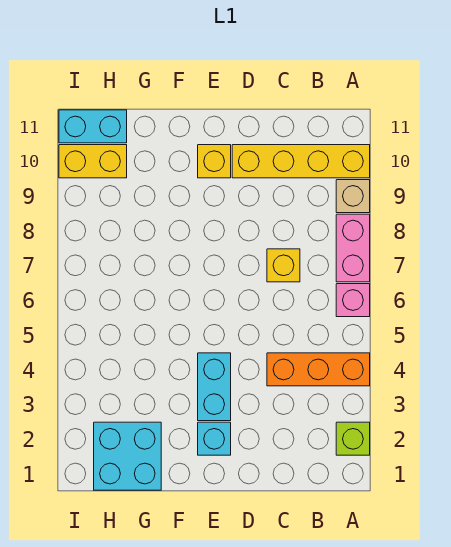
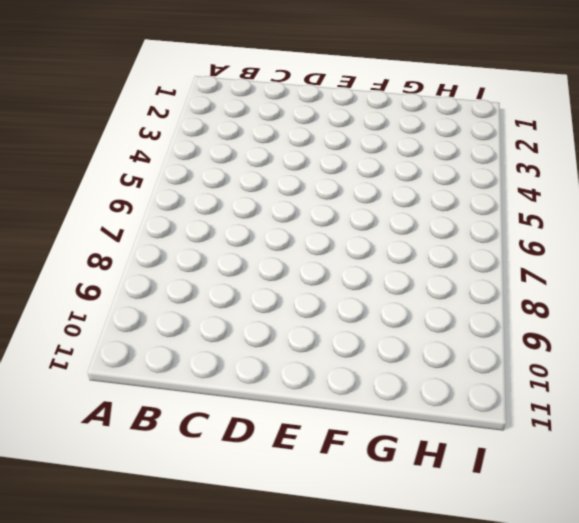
none -> lime 1x1 brick [336,422,370,455]
none -> orange 1x3 brick [267,353,370,386]
none -> pink 1x1 brick [336,284,370,317]

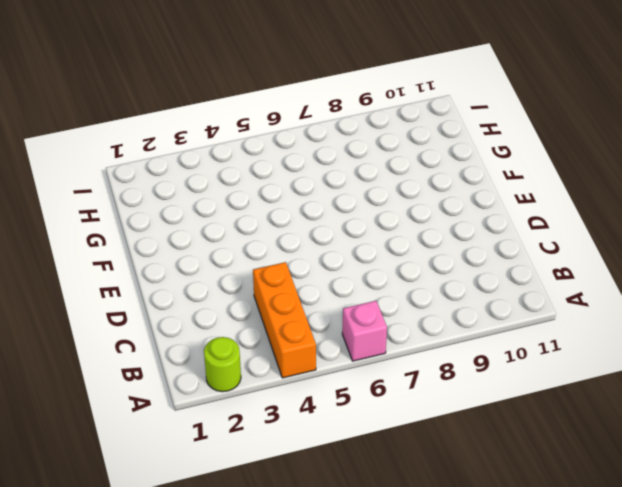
lime 1x1 round brick [204,337,241,392] -> lime 1x1 brick [336,422,370,455]
none -> pink 1x2 brick [336,214,370,282]
none -> tan 1x1 brick [336,180,370,213]
none -> yellow 1x4 brick [232,145,370,178]

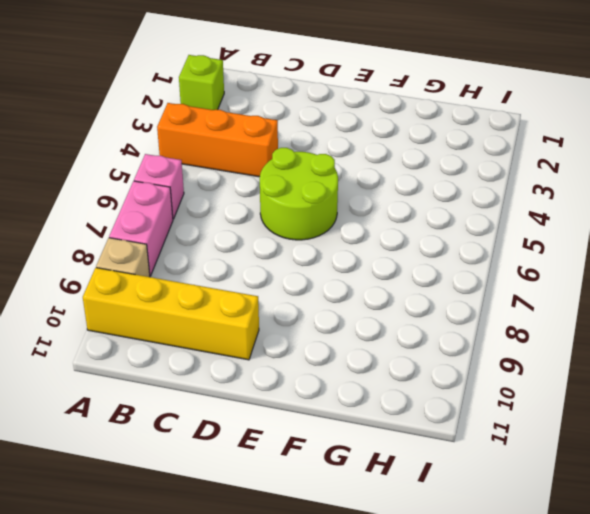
lime 2x2 round brick [260,148,338,240] -> none
none -> yellow 1x1 brick [267,249,300,282]
none -> cyan 1x1 brick [198,422,231,455]
none -> cyan 1x2 brick [198,353,231,421]

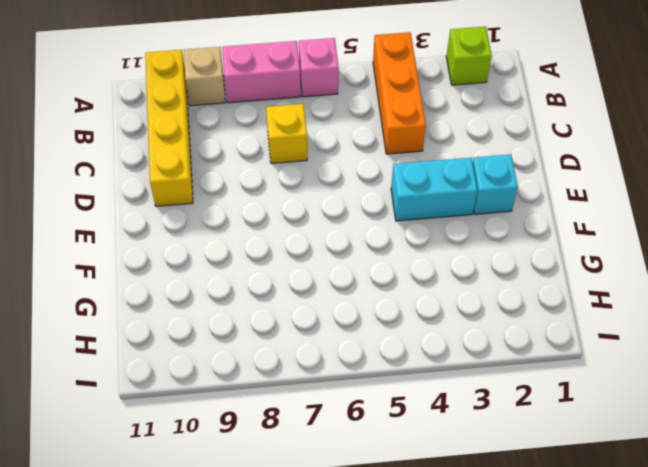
none -> yellow 1x1 brick [198,145,231,178]
none -> cyan 2x2 brick [94,422,161,490]
none -> yellow 1x2 brick [59,145,127,178]

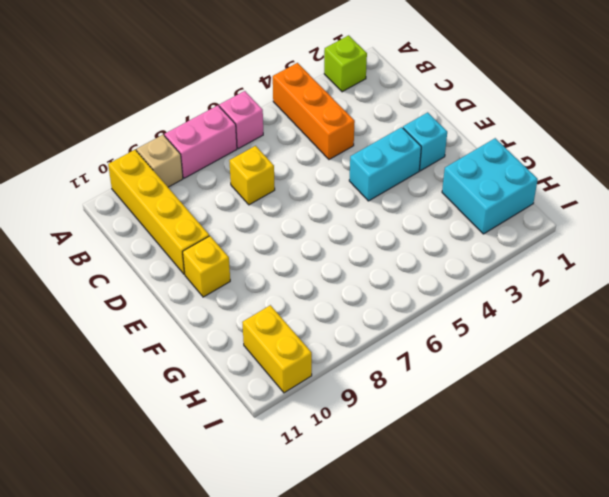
none -> cyan 1x2 brick [59,110,127,143]

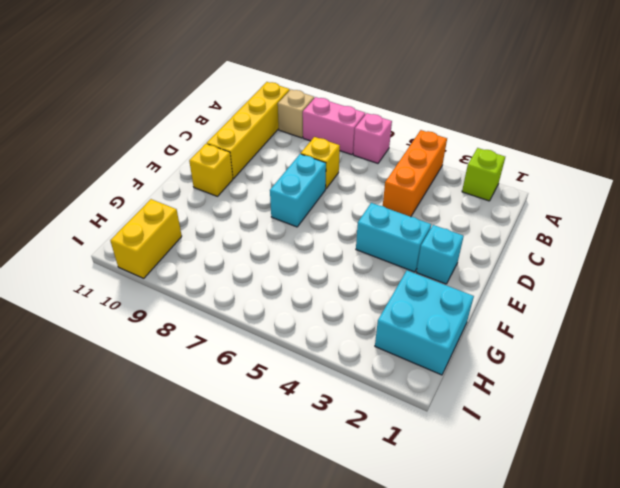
cyan 1x2 brick [270,154,326,227] -> cyan 1x2 brick moved to [59,110,127,143]

